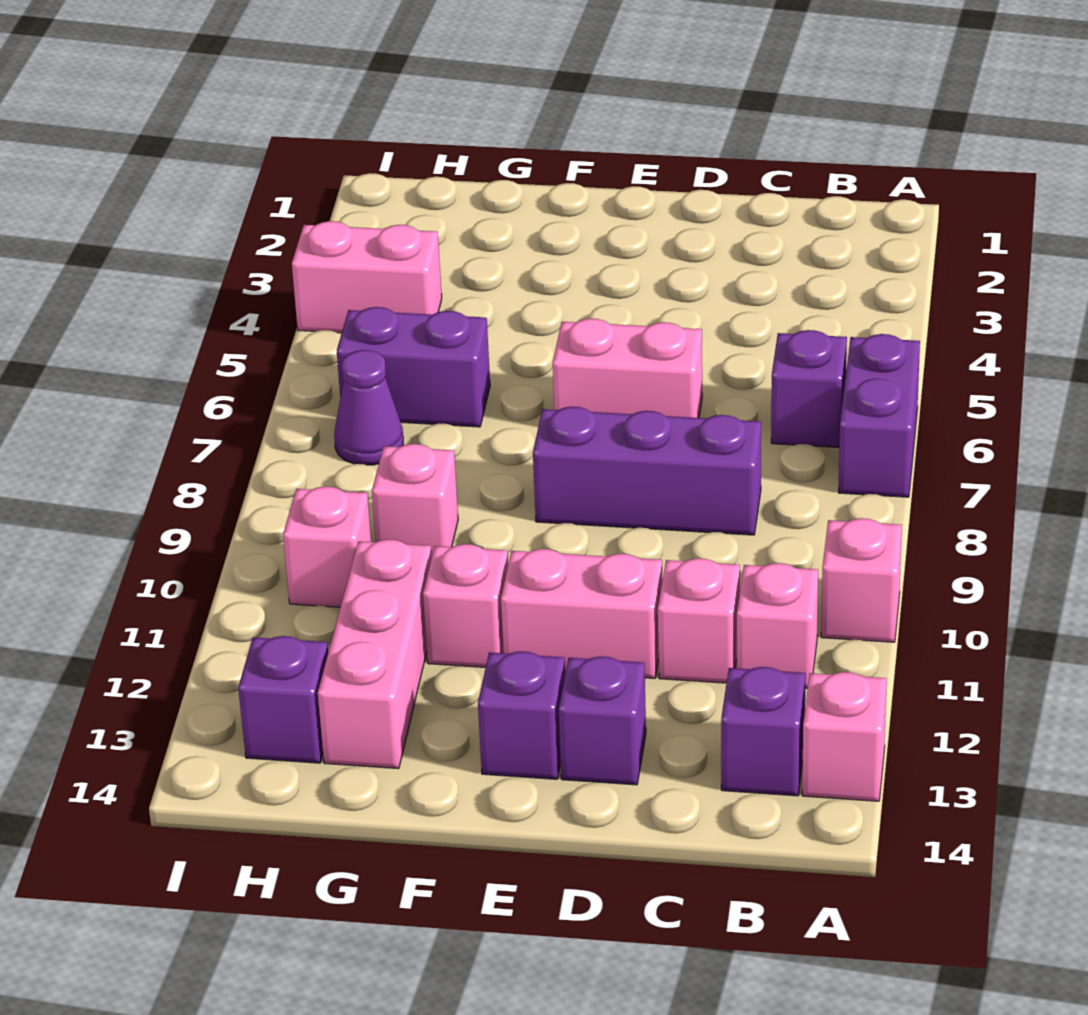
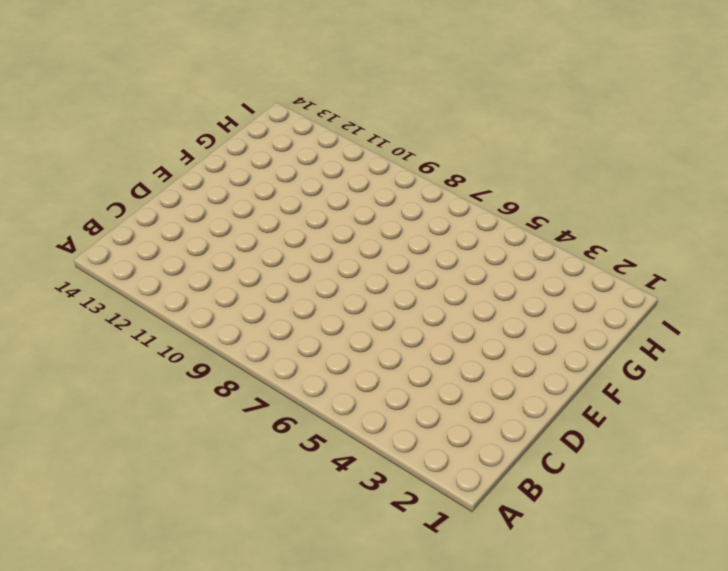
none -> purple 1x2 brick [838,334,920,497]
none -> pink 1x1 brick [821,518,902,642]
none -> pink 1x1 brick [802,672,887,801]

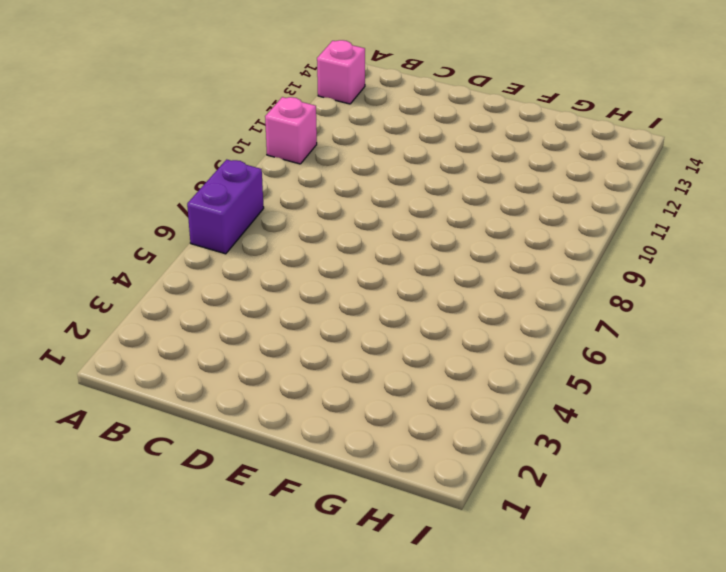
none -> purple 1x1 brick [771,330,847,447]
none -> pink 1x1 brick [737,563,818,688]
none -> purple 1x1 brick [721,667,806,796]

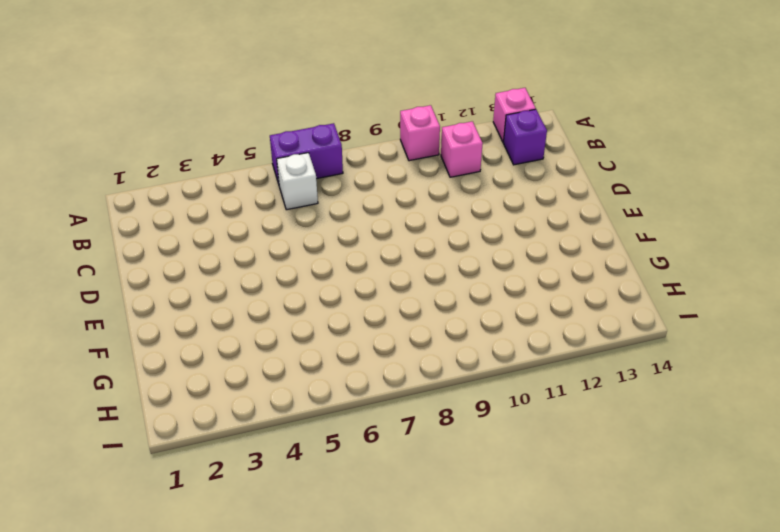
white 1x1 brick [277,153,318,210] -> purple 1x1 brick [771,330,847,447]
none -> purple 1x3 brick [533,407,761,535]
none -> pink 1x1 brick [658,558,740,683]
none -> pink 1x2 brick [553,318,702,418]

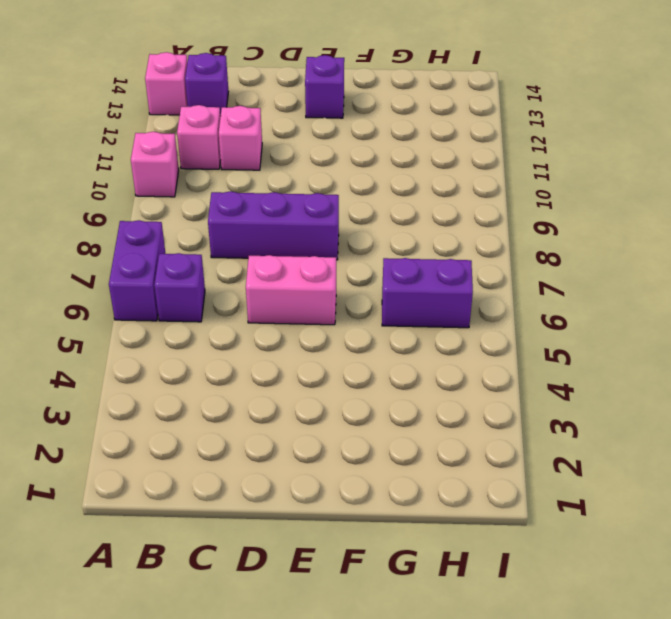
none -> pink 1x2 brick [501,549,663,678]
none -> purple 1x1 brick [559,656,646,785]
none -> pink 1x1 brick [423,544,508,667]

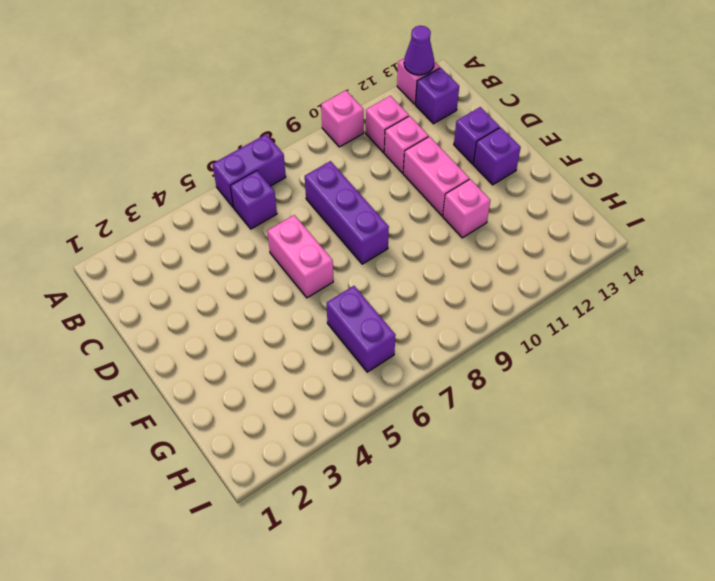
purple 1x1 cone [404,26,434,75] -> purple 1x1 cone moved to [334,350,403,465]
none -> pink 1x1 brick [372,444,458,555]
none -> pink 1x3 brick [318,539,432,769]
none -> pink 1x2 brick [292,221,442,333]

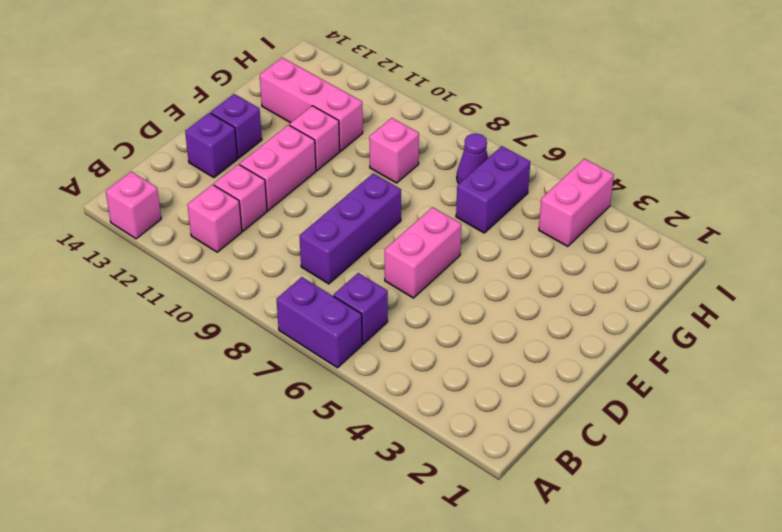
none -> pink 1x1 brick [821,518,902,642]
none -> purple 1x1 brick [721,667,806,796]
none -> pink 1x1 brick [283,486,371,607]

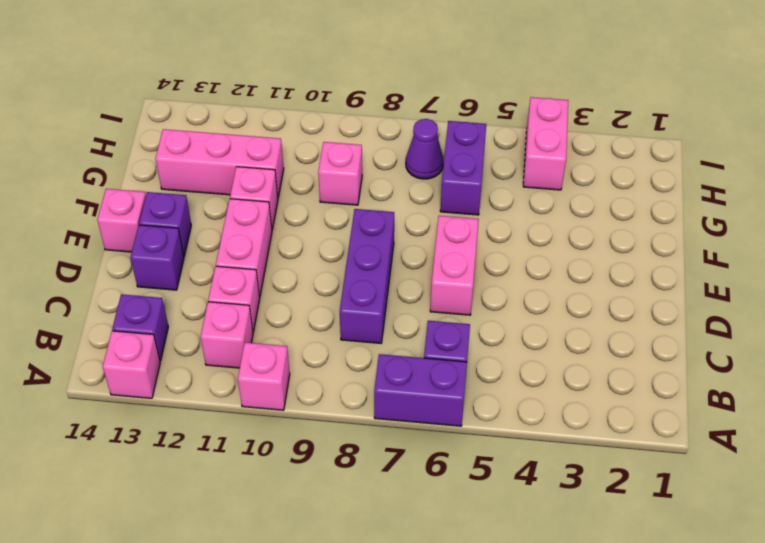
pink 1x1 brick [97,189,146,252] -> pink 1x1 brick moved to [283,486,371,607]
none -> purple 1x1 brick [238,636,328,763]

